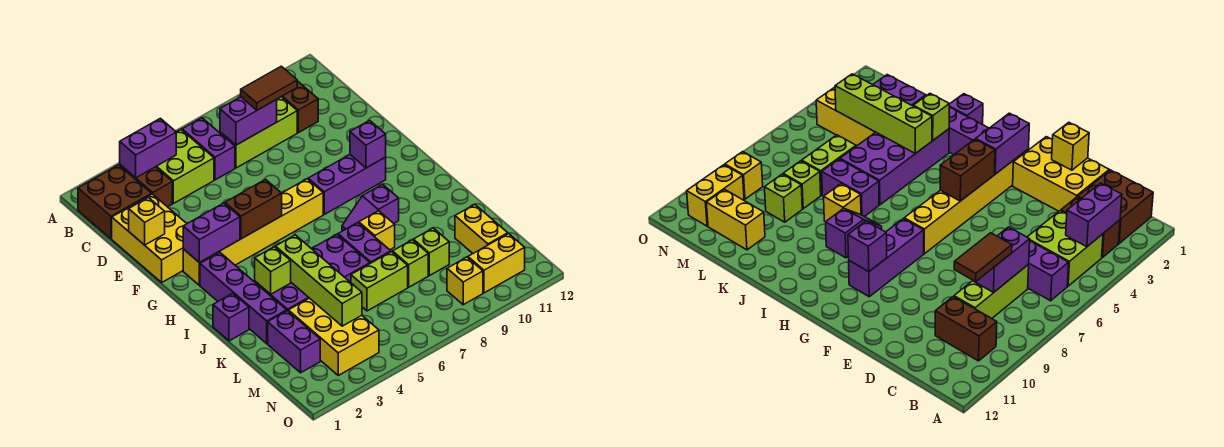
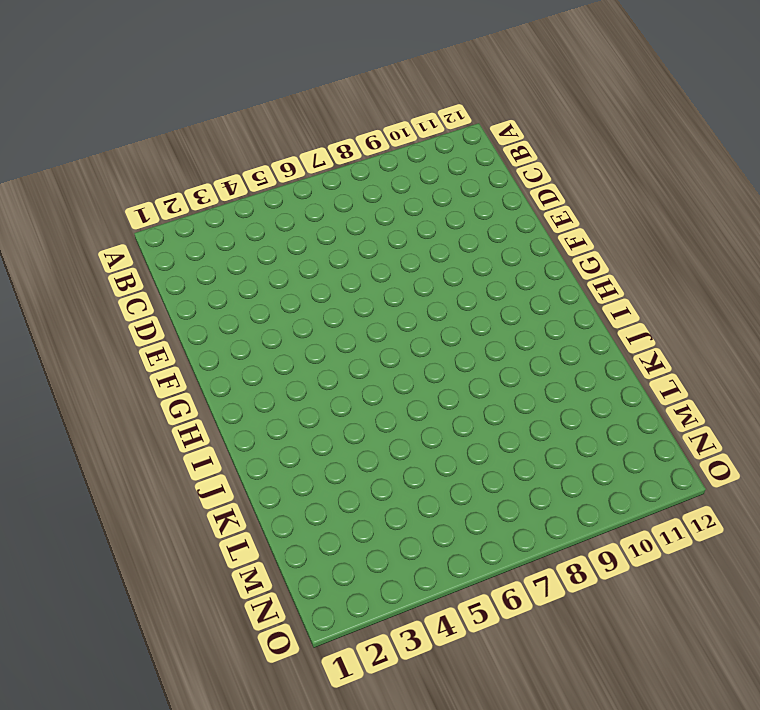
none -> brown 2x2 brick [78,165,152,239]
none -> brown 1x2 brick [120,165,172,207]
none -> lime 2x2 brick [156,130,214,203]
none -> purple 1x2 brick [182,118,235,180]

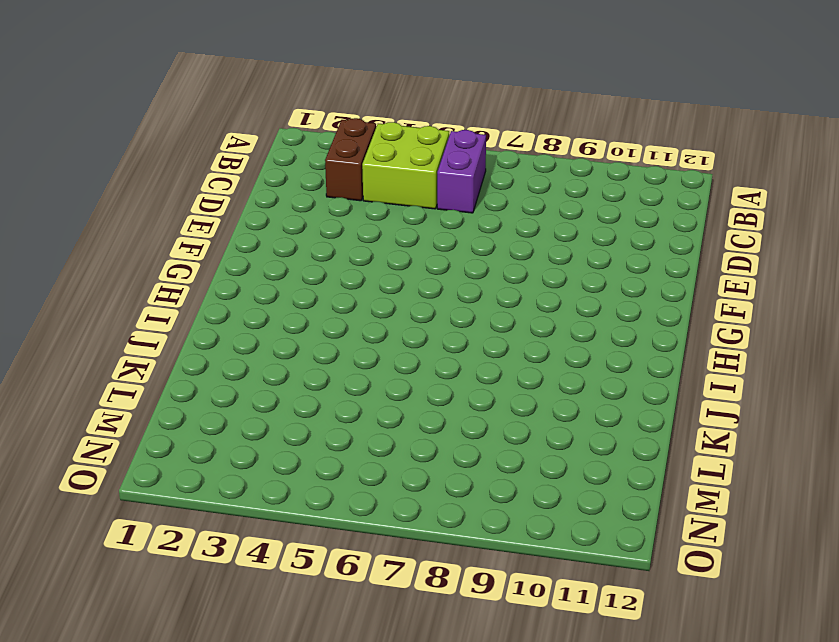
none -> brown 2x2 brick [78,165,152,239]
none -> brown 1x2 brick [281,81,318,133]
none -> lime 1x3 brick [220,97,297,168]
none -> yellow 2x3 brick [112,194,187,282]

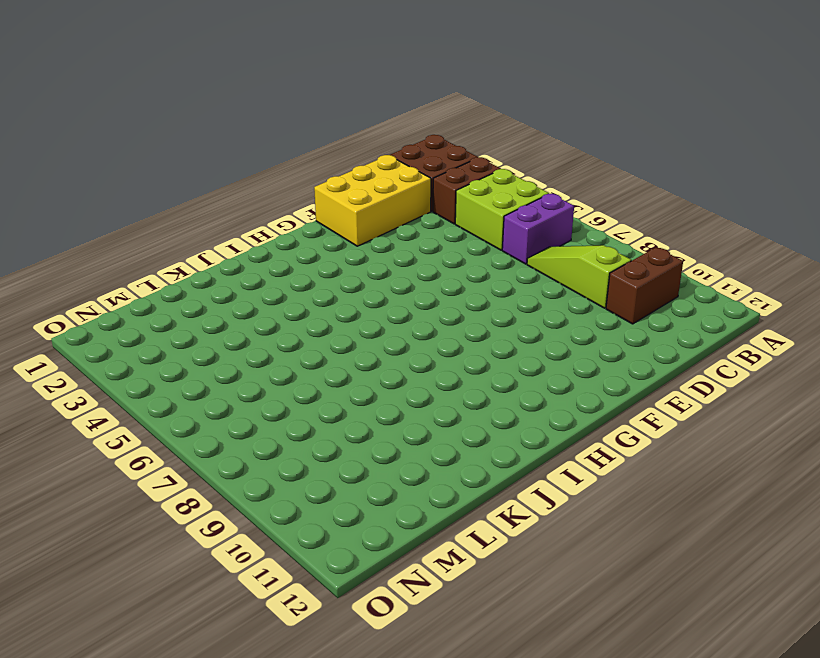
lime 1x3 slope [527,245,631,308] -> lime 1x3 brick [220,97,297,168]
none -> yellow 1x6 brick [183,179,323,285]
none -> purple 1x3 brick [308,155,386,214]
none -> purple 1x4 brick [200,253,287,344]
none -> purple 1x2 slope [342,184,399,231]

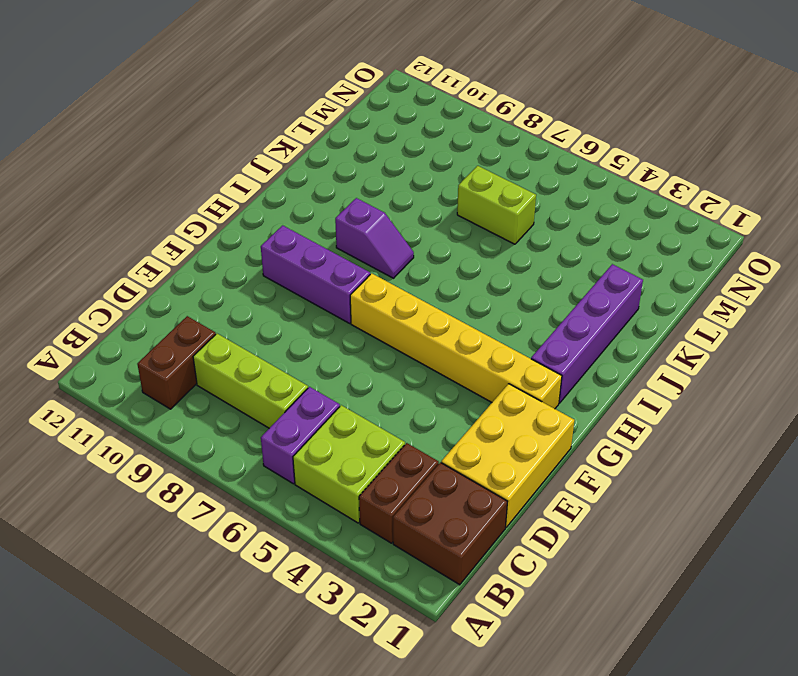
none -> purple 1x1 brick [213,293,249,341]
none -> purple 2x4 brick [255,234,370,311]
none -> purple 1x2 brick [338,223,391,263]
none -> yellow 1x1 brick [359,211,395,250]

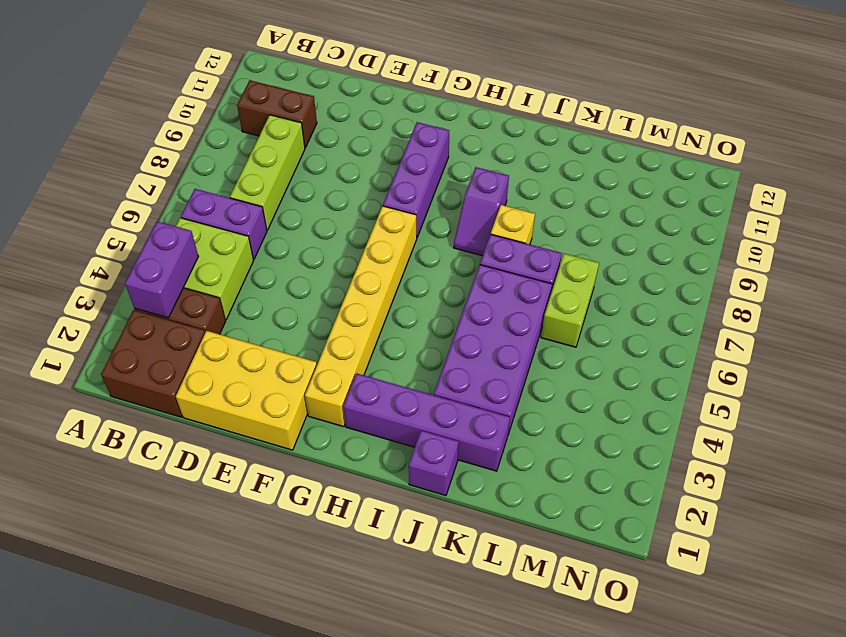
none -> purple 1x2 brick [268,311,320,373]
none -> yellow 2x3 brick [288,298,379,375]
none -> lime 1x1 brick [393,240,428,287]
none -> lime 1x1 brick [413,228,449,276]

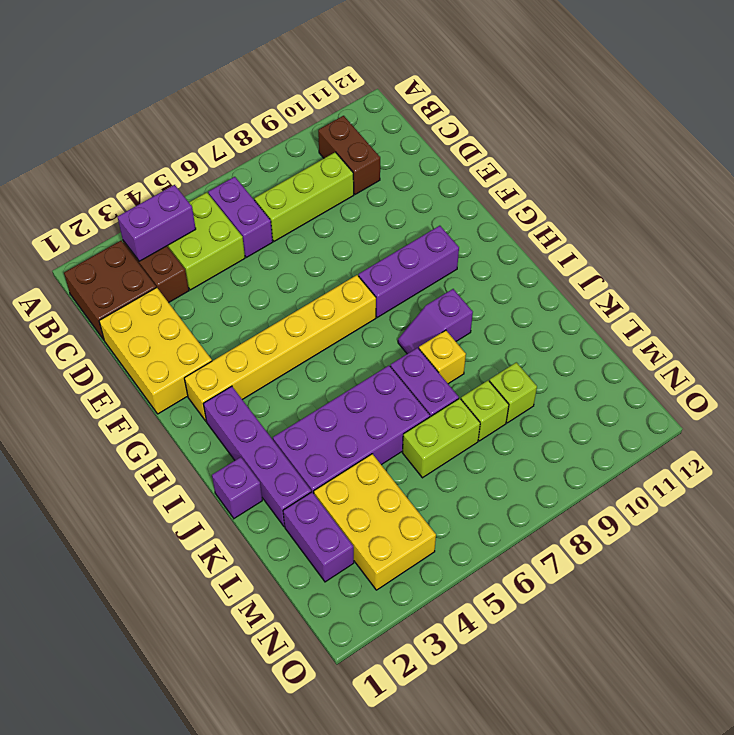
none -> yellow 1x2 brick [455,204,508,253]
none -> yellow 1x1 brick [447,257,483,305]
none -> yellow 1x2 brick [468,234,525,293]
none -> purple 1x2 brick [220,97,277,145]

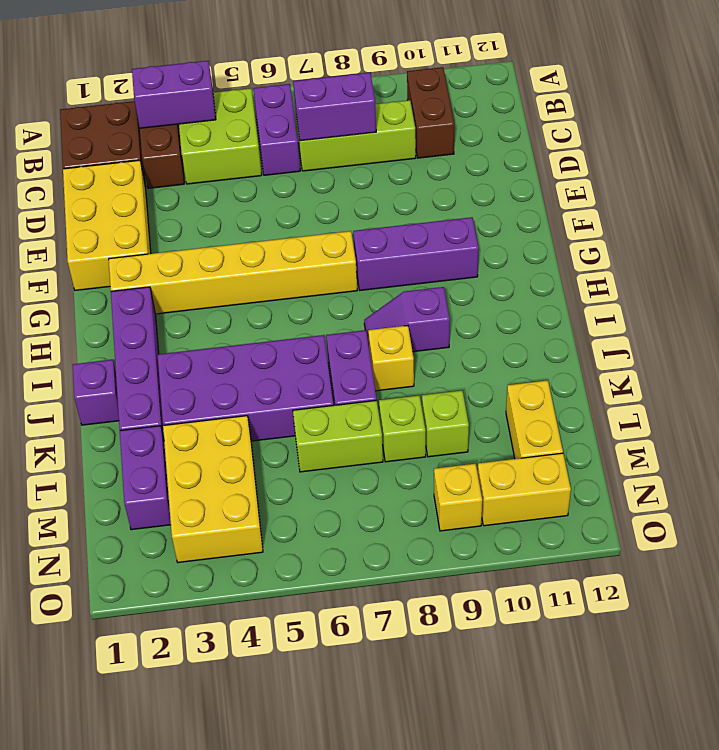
none -> yellow 1x1 brick [129,197,165,245]
none -> purple 1x2 brick [183,203,240,262]
none -> brown 1x2 brick [225,180,282,239]
none -> purple 1x1 brick [350,120,386,168]

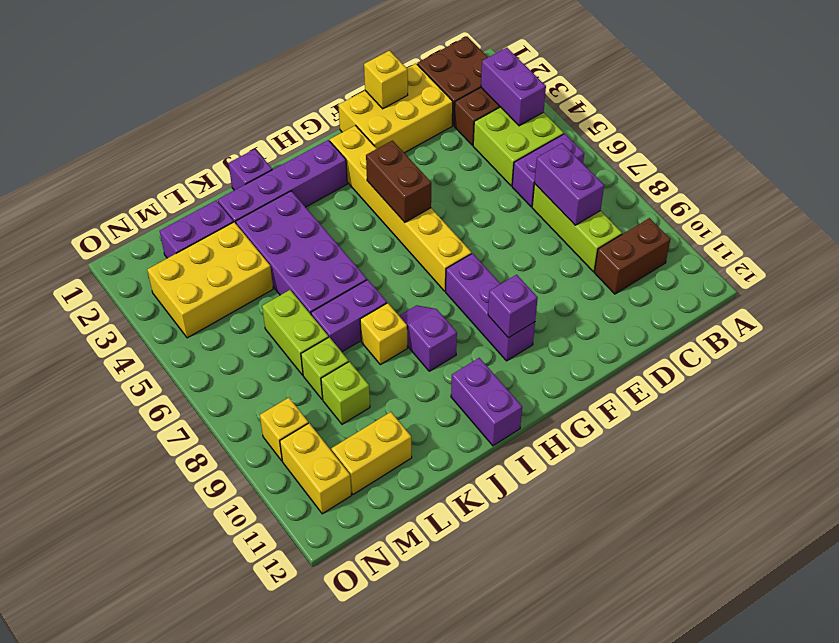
purple 1x2 brick [451,358,522,446] -> purple 1x2 brick moved to [183,203,240,262]
none -> lime 1x1 brick [255,247,291,294]
none -> lime 1x4 brick [276,235,362,326]
none -> brown 1x2 tile [241,66,297,110]

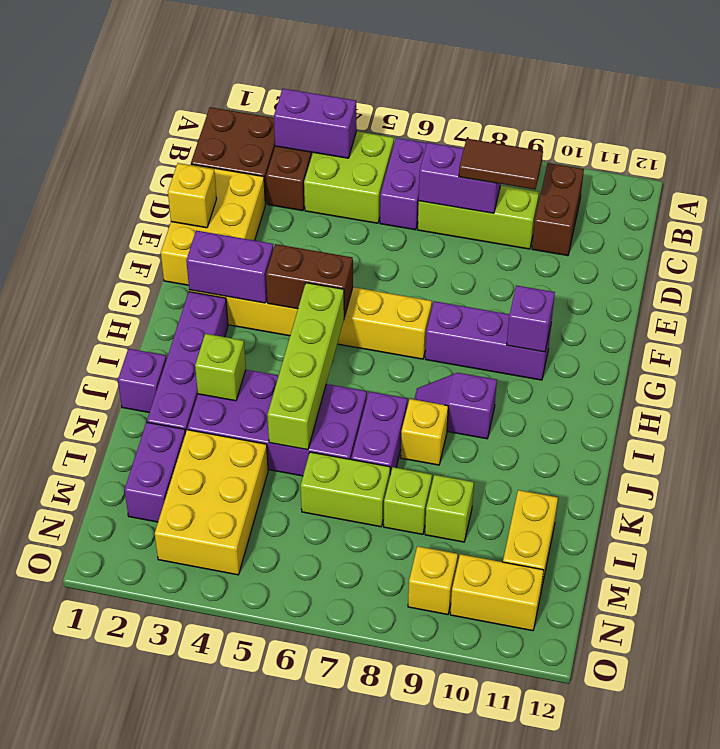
lime 1x4 brick [268,283,344,450] -> lime 1x4 brick moved to [276,235,362,326]

